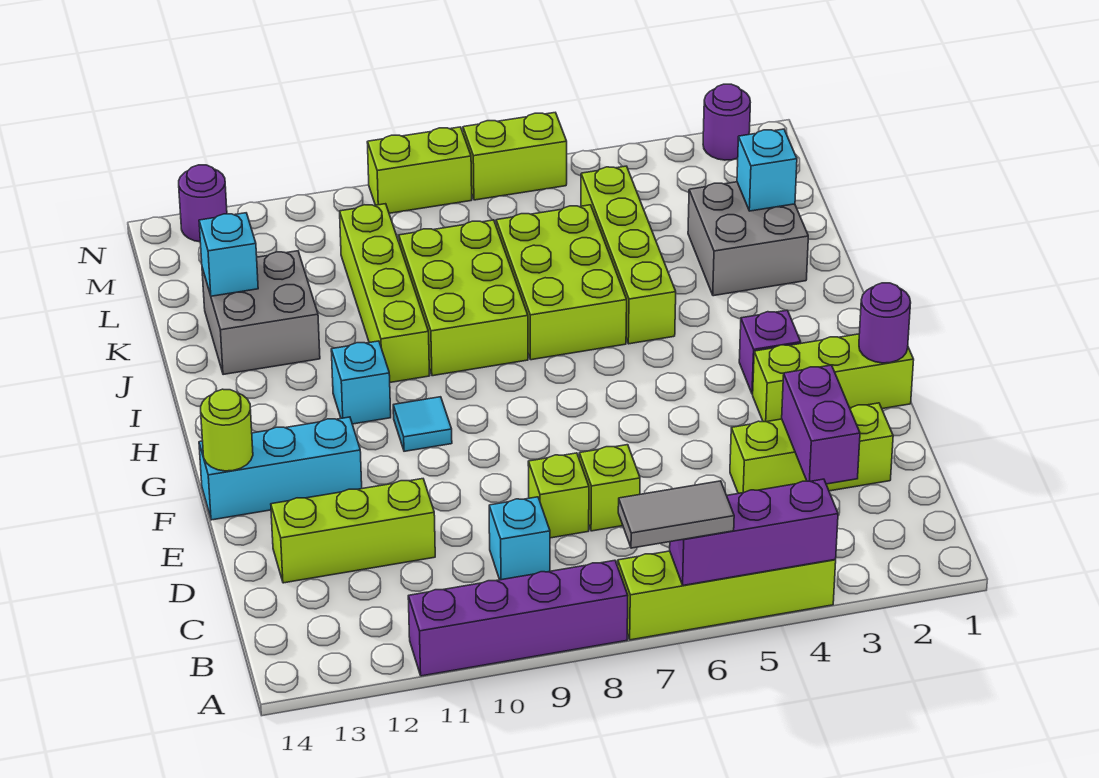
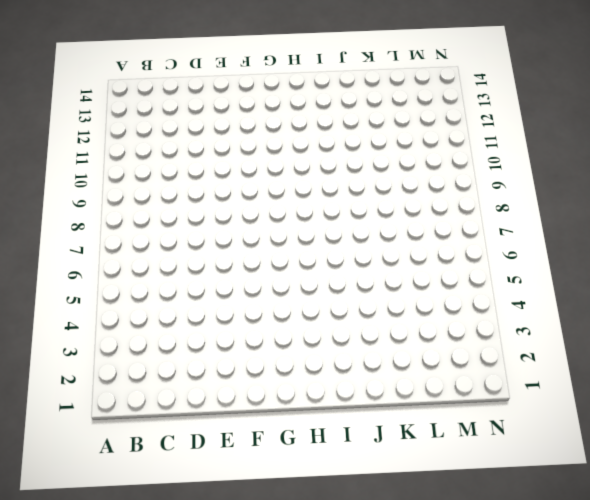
none -> lime 1x4 brick [618,551,836,640]
none -> purple 1x4 brick [408,560,628,676]
none -> cyan 1x1 brick [489,497,550,580]

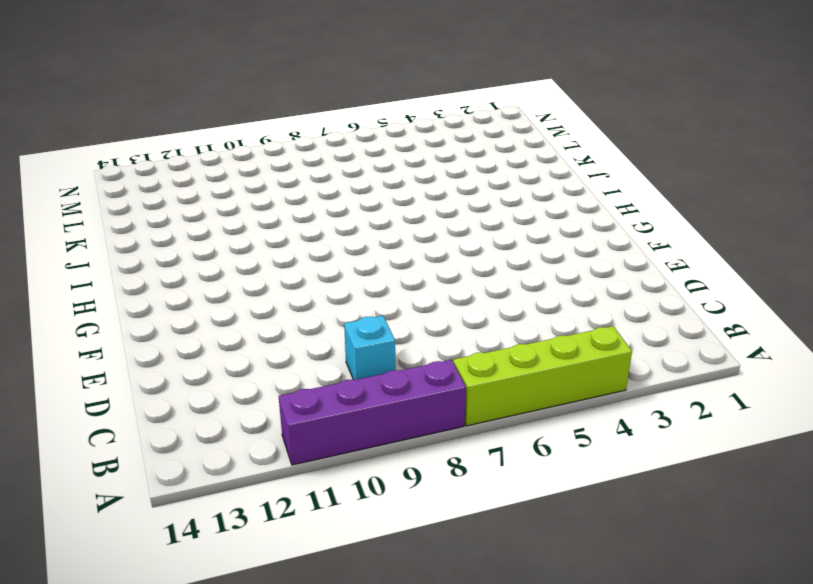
none -> lime 1x3 brick [730,403,893,493]
none -> lime 1x1 brick [579,445,640,531]
none -> lime 1x1 brick [528,453,589,538]

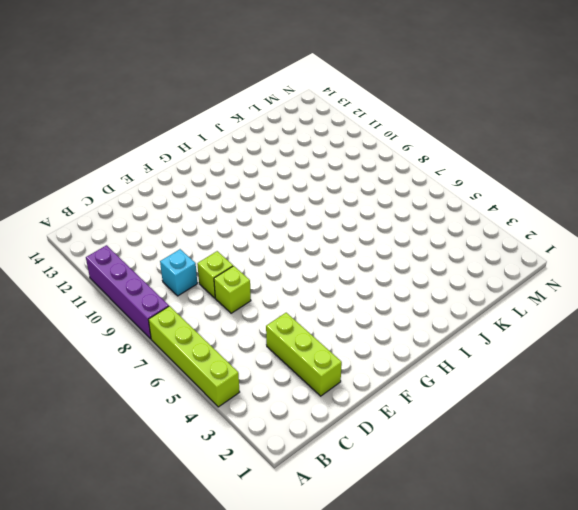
none -> lime 1x3 brick [271,479,435,583]
none -> lime 1x3 brick [753,334,914,422]
none -> cyan 1x3 brick [199,417,362,520]

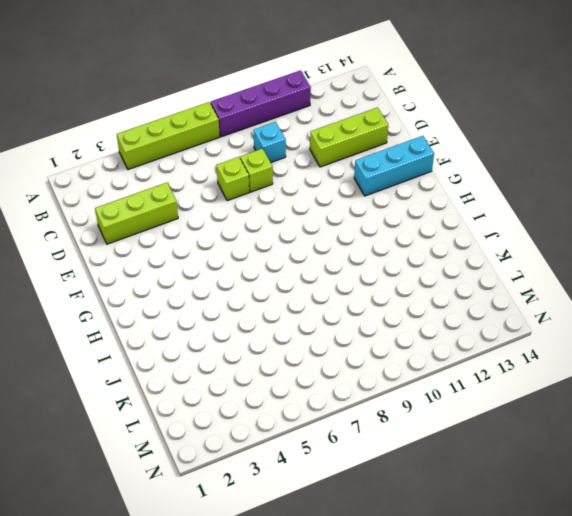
none -> lime 1x3 brick [753,334,914,422]
none -> purple 1x1 brick [739,310,801,394]
none -> cyan 1x1 tile [393,397,452,451]

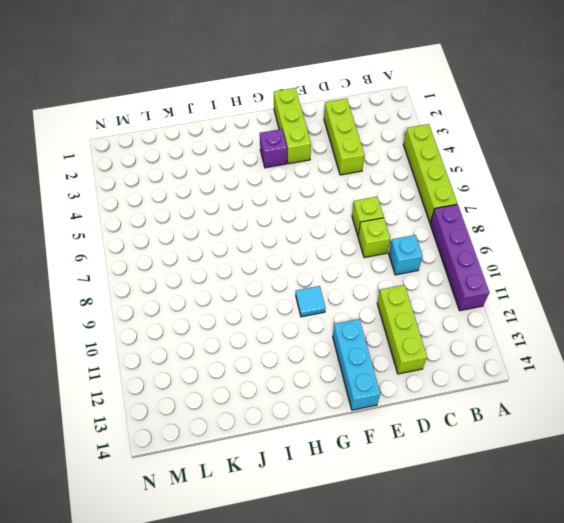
none -> cyan 1x1 brick [331,341,391,424]
none -> lime 1x4 brick [581,166,676,344]
none -> lime 2x3 brick [496,205,627,360]

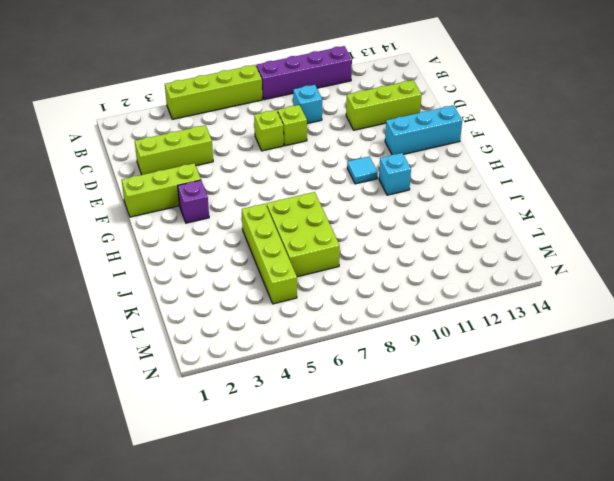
none -> lime 2x3 brick [399,220,528,376]
none -> lime 1x4 brick [340,204,429,382]
none -> grey 2x2 brick [688,182,808,296]

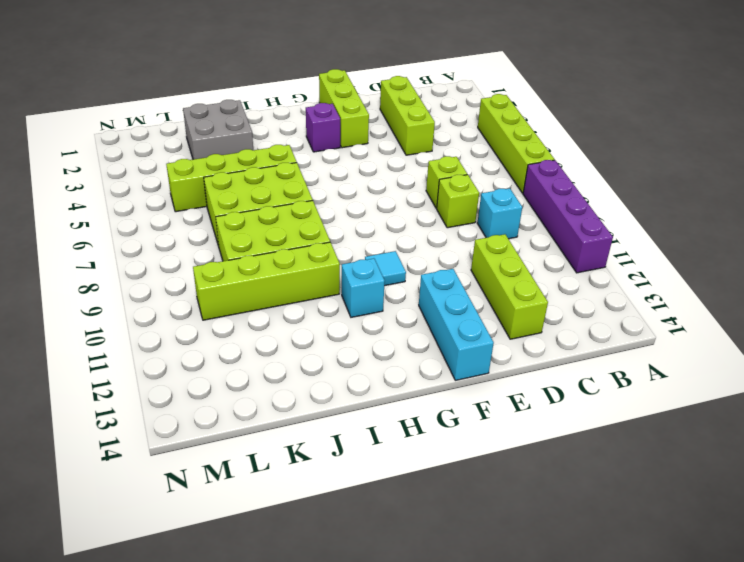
none -> grey 2x2 brick [202,251,320,375]
none -> purple 1x1 round brick [703,84,750,160]
none -> lime 1x2 brick [463,113,567,200]

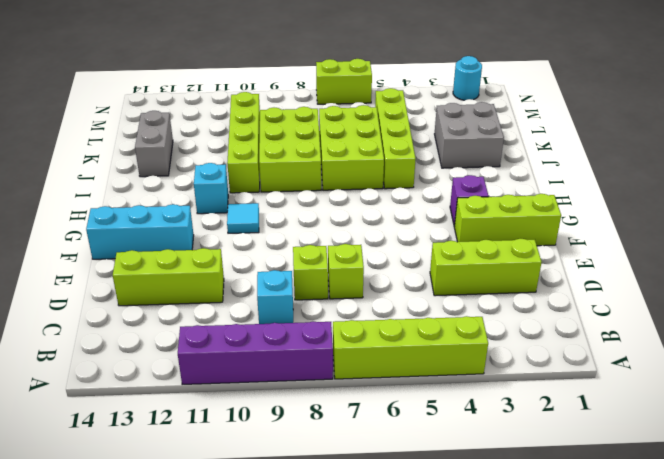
grey 1x2 brick [135,111,173,177] -> grey 2x2 brick [202,251,320,375]
cyan 1x1 round brick [453,56,482,100] -> purple 1x1 round brick [703,84,750,160]
none -> lime 1x2 brick [367,127,472,213]
none -> purple 1x1 round brick [179,165,227,242]
none -> purple 1x3 brick [670,479,838,585]

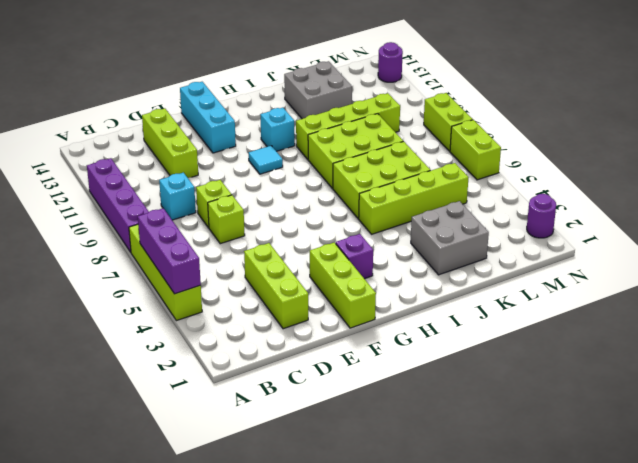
none -> purple 1x2 brick [782,365,860,484]
none -> purple 1x1 round brick [859,283,911,363]
none -> lime 1x1 round brick [201,389,253,471]

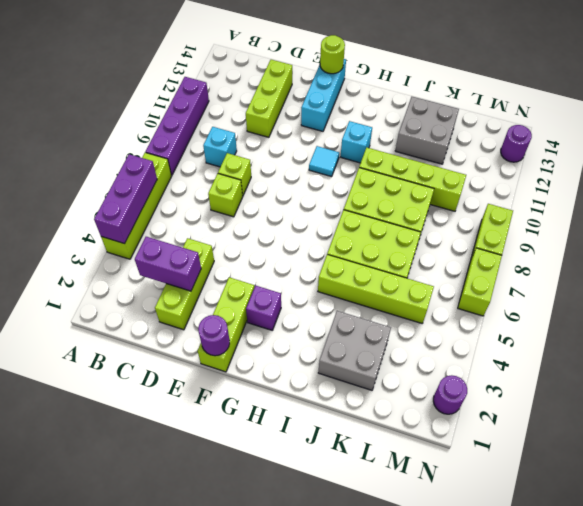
none -> cyan 1x1 brick [737,129,797,211]
none -> cyan 1x1 brick [199,213,258,296]
none -> grey 1x2 tile [618,481,734,548]

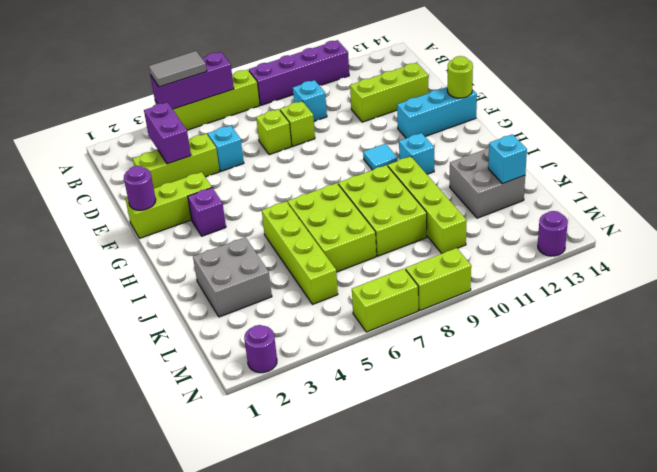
grey 1x2 tile [149,51,207,87] -> grey 1x2 tile moved to [618,481,734,548]
cyan 1x1 brick [208,125,244,171] -> cyan 1x1 brick moved to [737,129,797,211]

